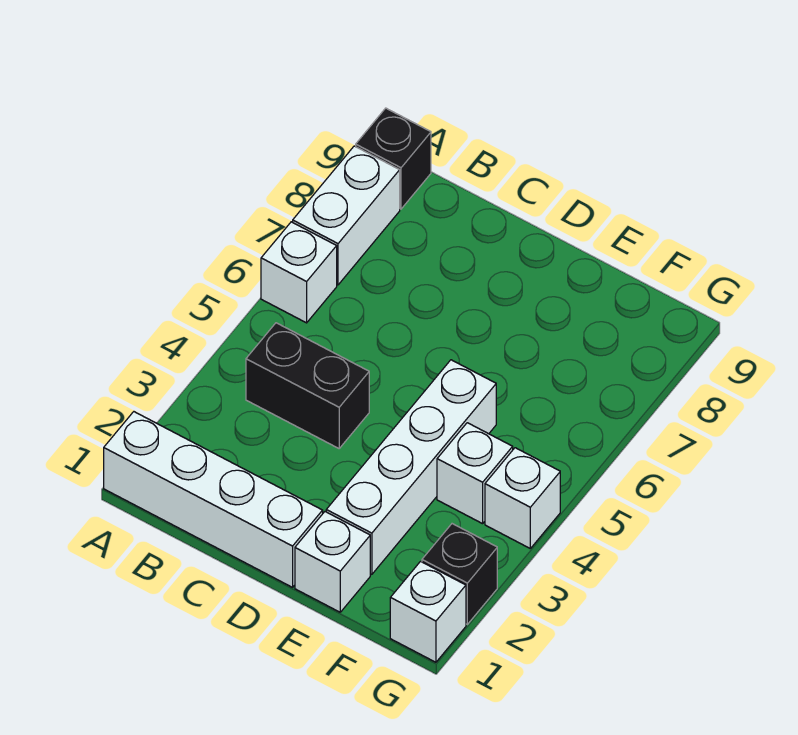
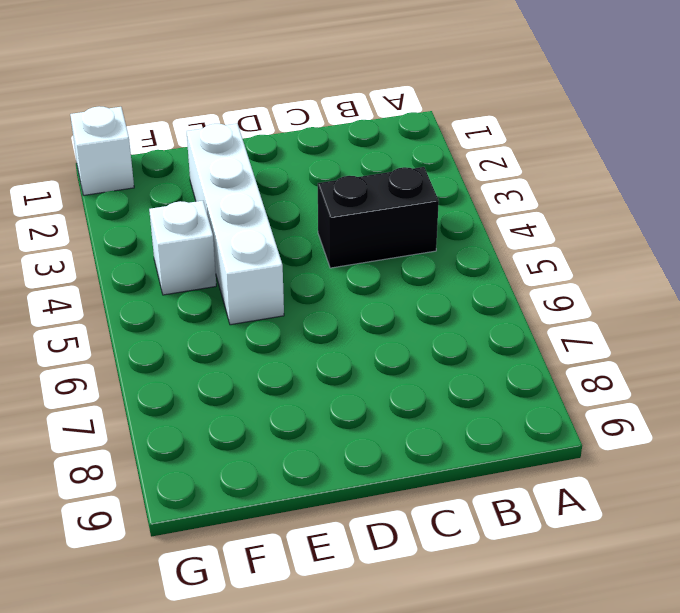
none -> white 1x4 brick [104,412,323,587]
none -> white 1x1 brick [261,222,337,323]

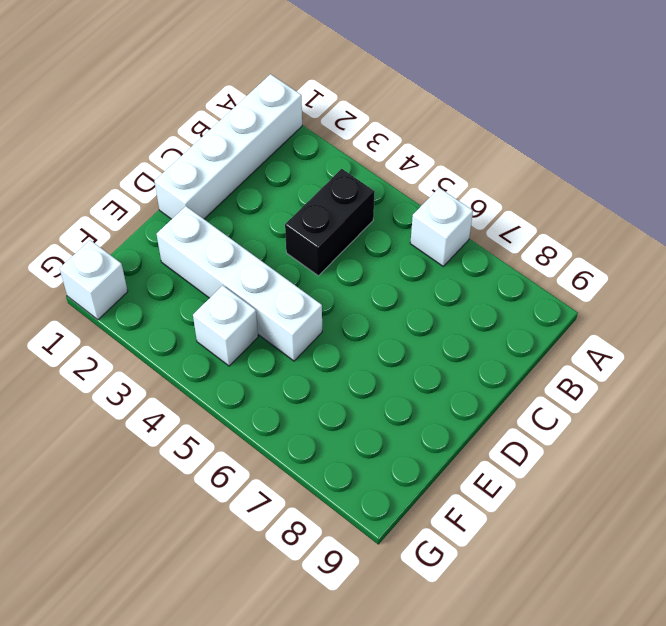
none -> white 1x2 brick [293,146,400,285]
none -> black 1x1 brick [356,108,431,209]

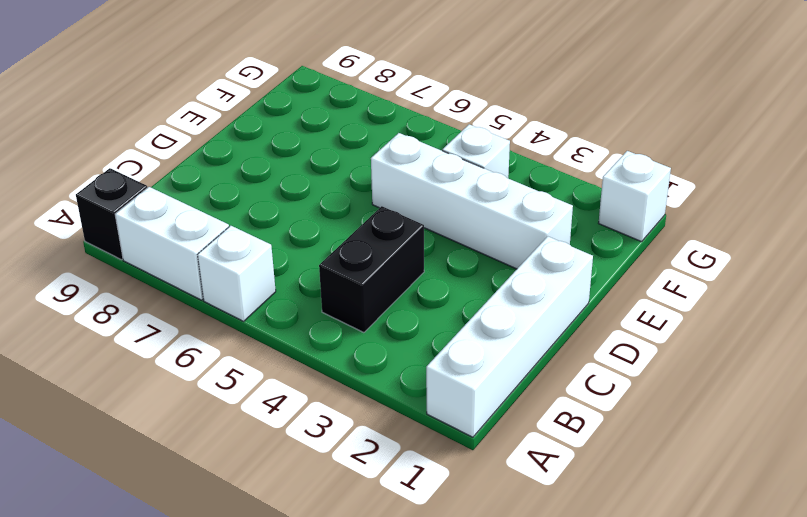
none -> white 1x1 brick [295,512,370,612]
none -> black 1x1 brick [422,524,497,624]

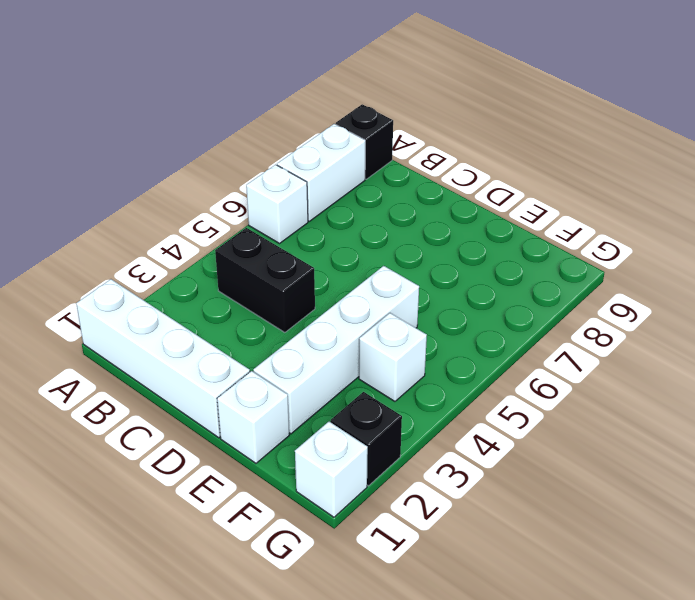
none -> white 1x1 brick [485,448,560,548]

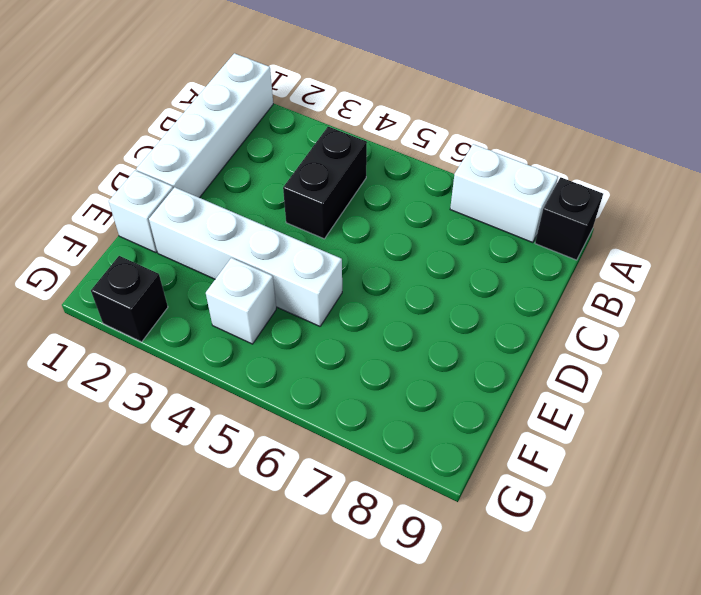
none -> white 1x1 brick [261,222,337,323]
none -> white 1x1 brick [390,561,466,662]

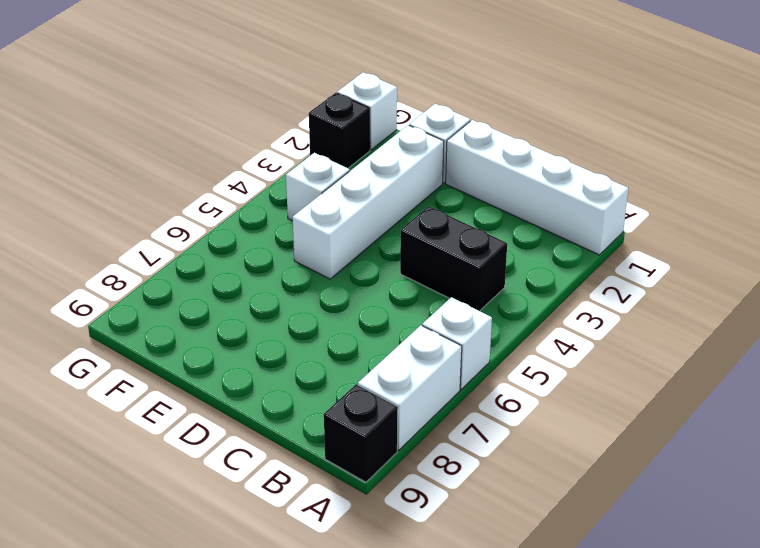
none -> white 1x1 brick [485,448,560,548]

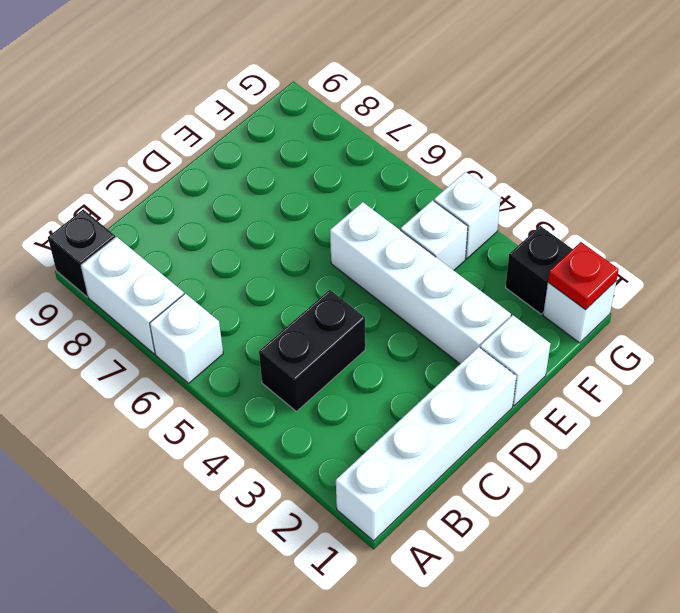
red 1x1 plate [548,242,619,310] -> none

